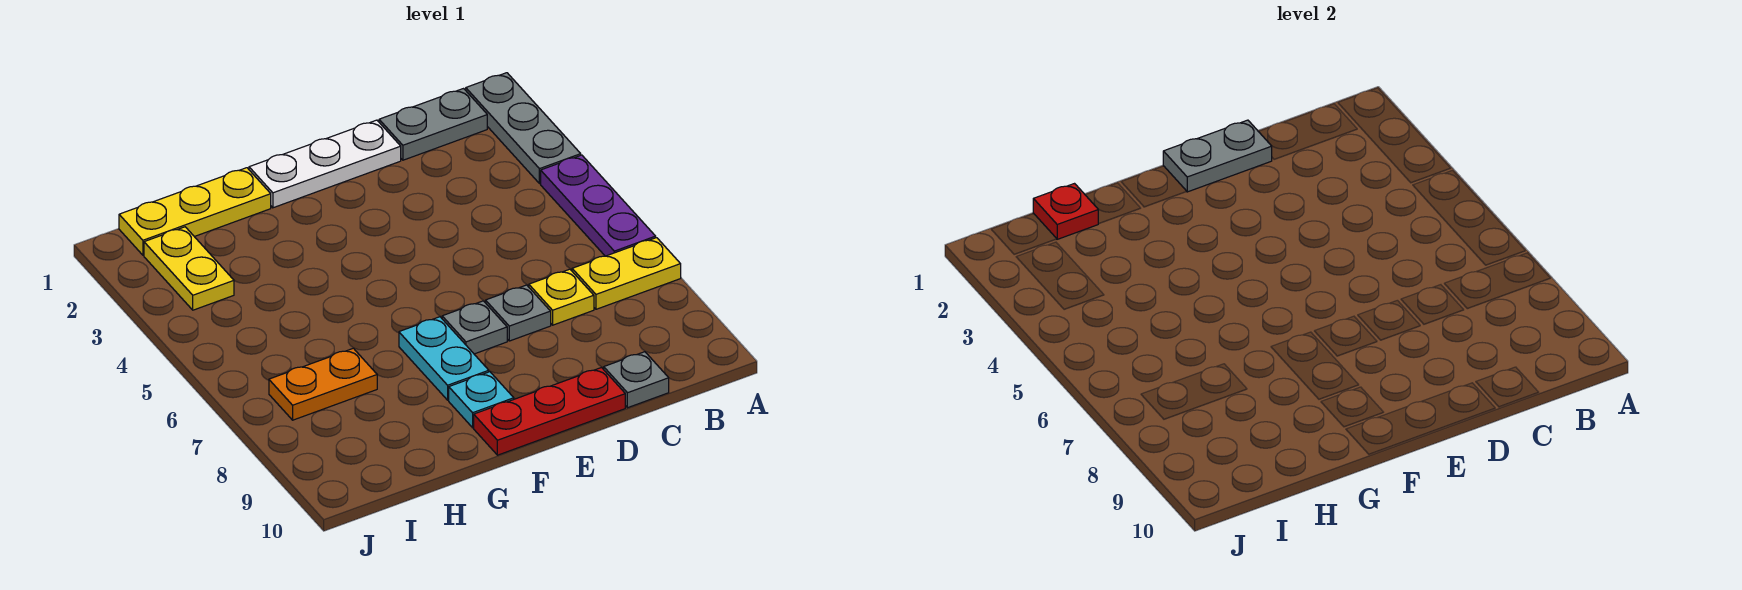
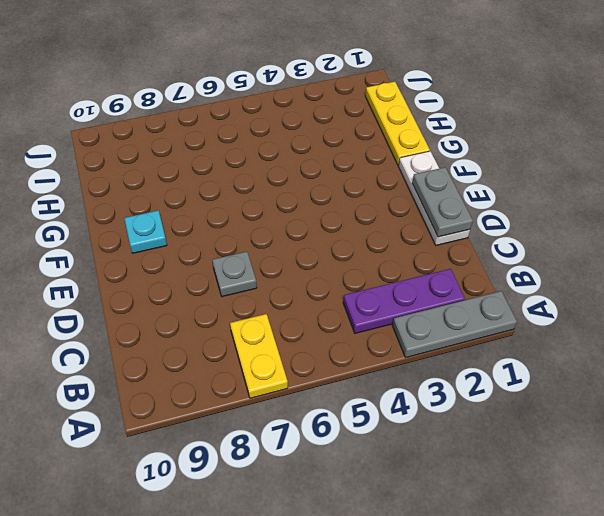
purple 1x3 plate [343,269,465,333] -> purple 1x3 plate moved to [541,155,656,256]
none -> grey 1x2 plate [379,89,487,160]
none -> yellow 1x1 plate [529,269,594,325]
none -> grey 1x1 plate [604,352,669,408]

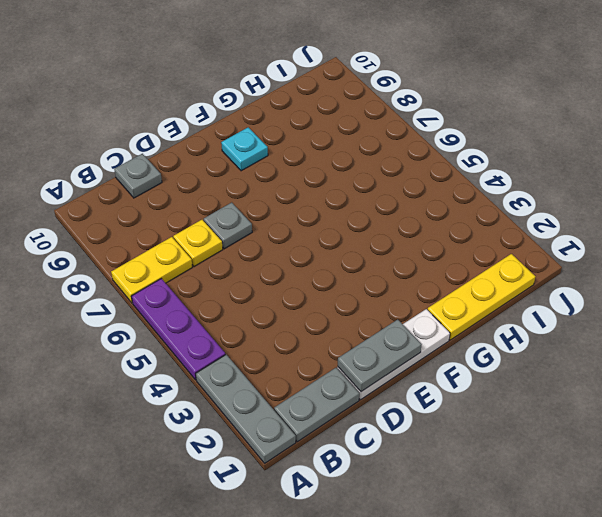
none -> red 1x3 plate [474,368,625,455]
none -> grey 1x1 plate [442,301,507,354]
none -> cyan 1x2 plate [399,317,489,400]

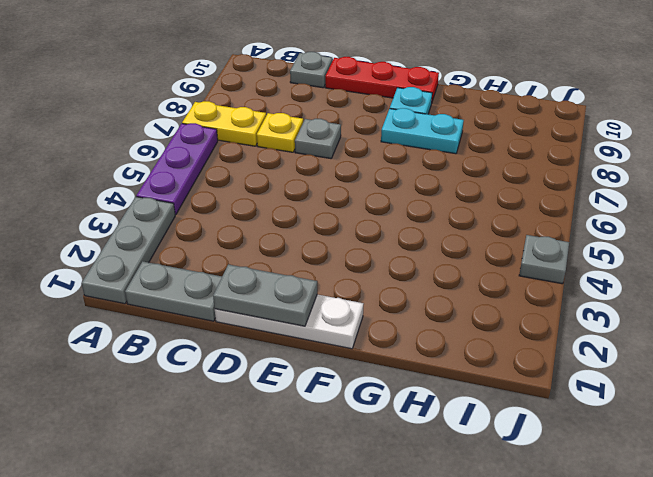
cyan 1x2 plate [381,108,464,154] -> cyan 1x2 plate turned to [399,317,489,400]
grey 1x1 plate [519,235,569,284] -> grey 1x1 plate moved to [442,301,507,354]
none -> yellow 1x3 plate [119,168,271,255]
none -> orange 1x2 plate [269,348,377,420]
none -> yellow 1x2 plate [144,227,234,310]

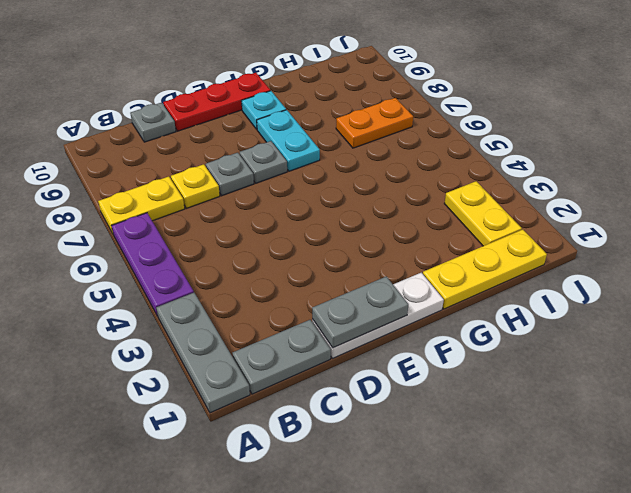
none -> red 1x1 plate [1033,184,1098,239]

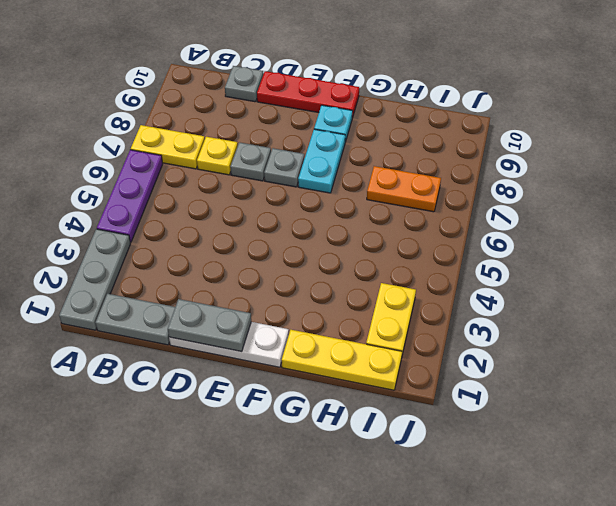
none -> red 1x1 plate [1033,184,1098,239]

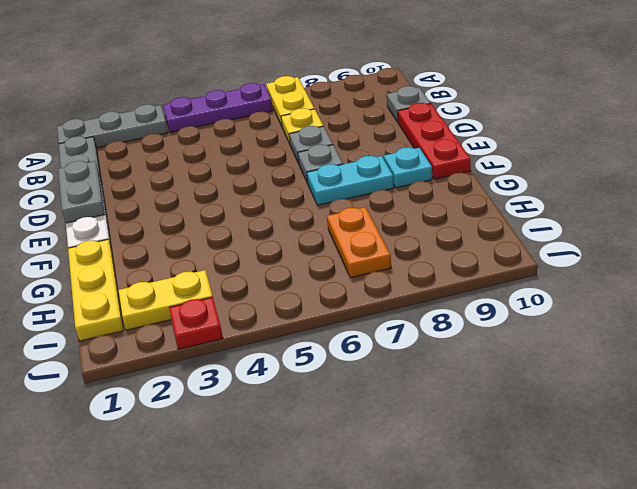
red 1x1 plate [169,297,223,349] -> red 1x1 plate moved to [1033,184,1098,239]

